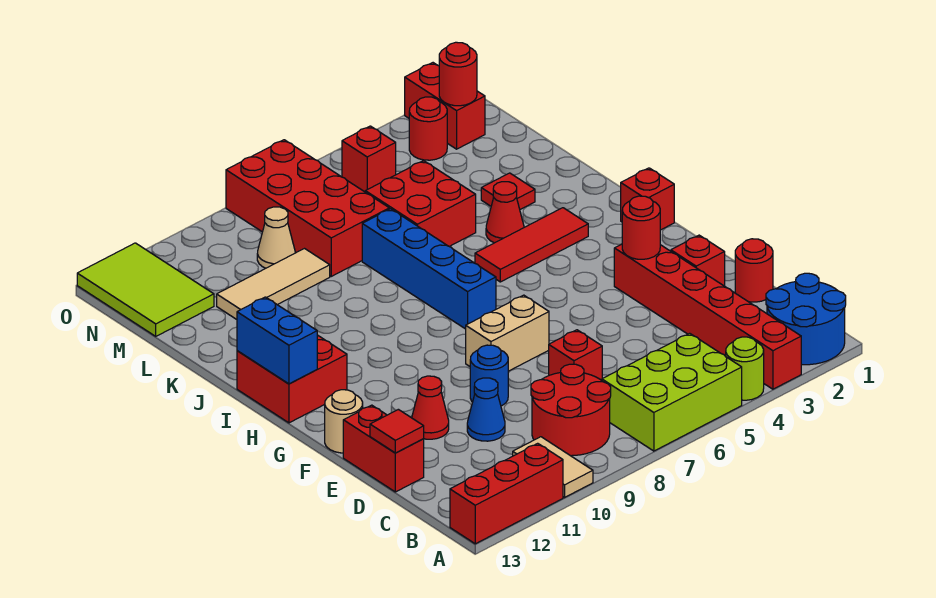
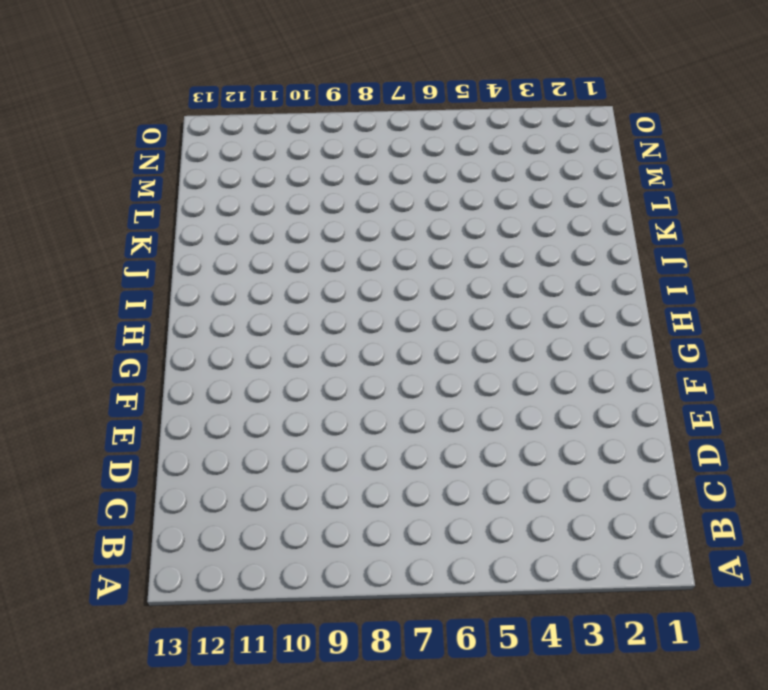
none -> blue 2x2 round brick [766,273,846,365]
none -> red 1x6 brick [614,244,801,389]
none -> lime 1x1 round brick [726,337,764,400]
none -> lime 2x3 brick [602,333,742,451]

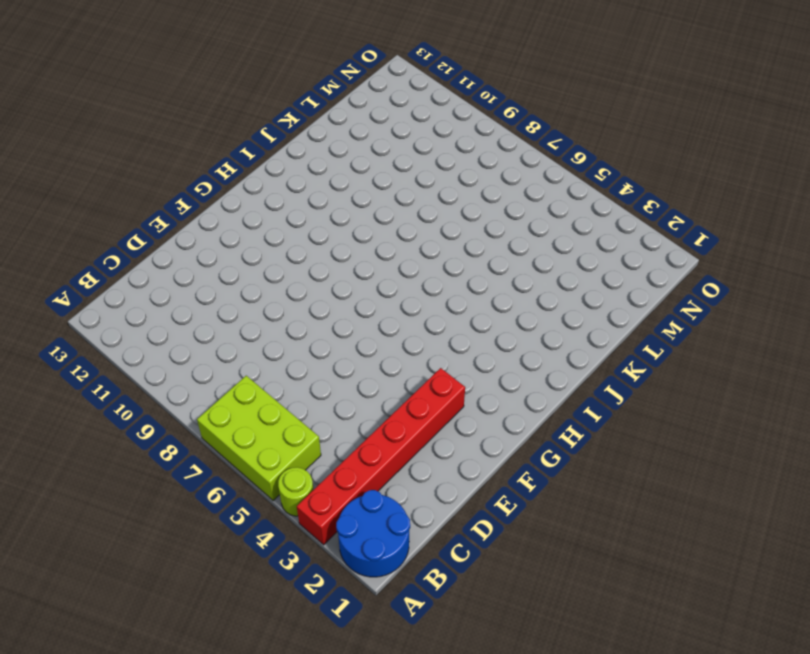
none -> tan 1x2 tile [513,437,593,497]
none -> red 1x3 brick [450,443,563,544]
none -> red 2x2 round brick [531,364,611,456]
none -> red 1x1 round brick [735,239,773,302]

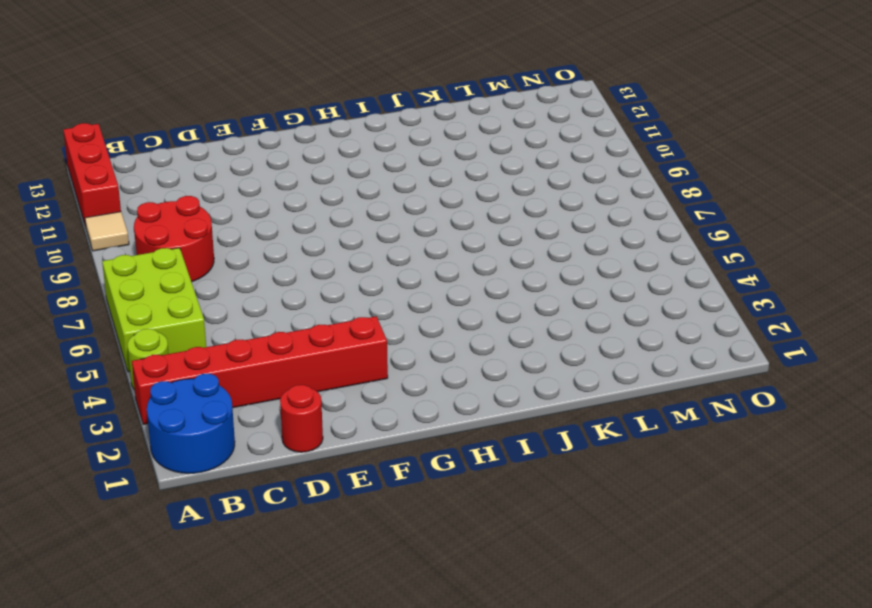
tan 1x1 tile [85,212,129,251] -> tan 1x2 tile [513,437,593,497]
none -> red 1x1 brick [549,330,602,381]
none -> blue 1x1 cone [467,378,505,441]
none -> red 1x2 brick [343,405,424,492]
none -> red 1x1 brick [671,235,725,286]

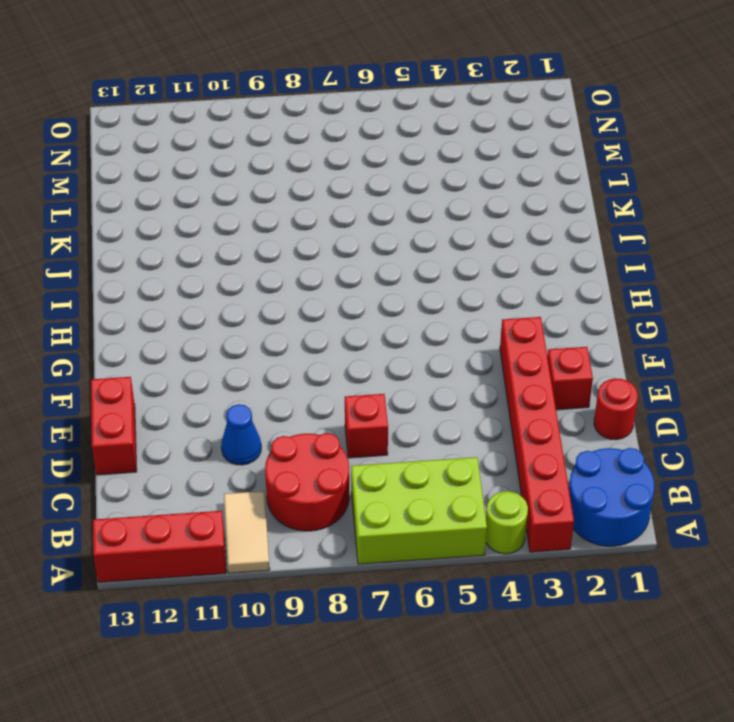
none -> blue 1x1 round brick [470,345,508,406]
none -> red 1x1 cone [412,376,449,439]
none -> tan 1x2 brick [466,295,549,371]
none -> tan 1x1 round brick [325,390,363,453]

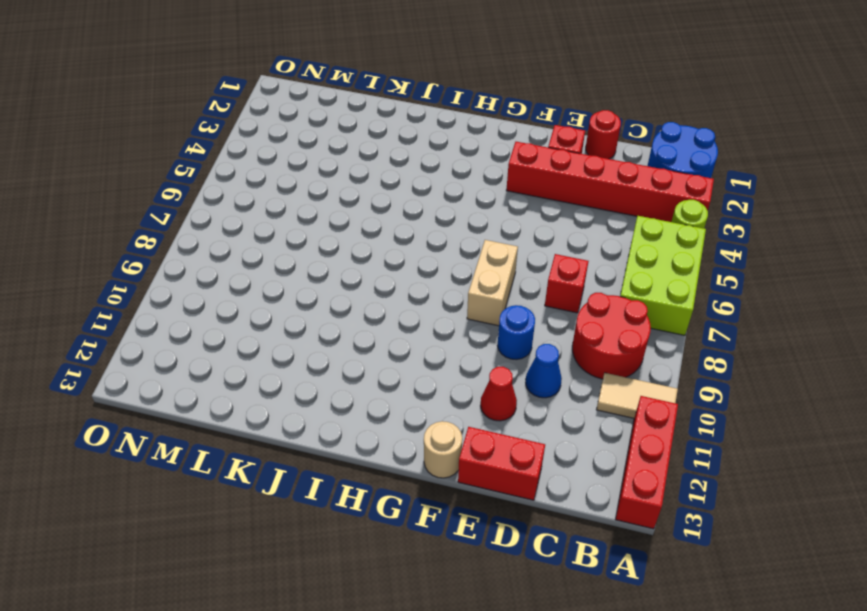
none -> red 1x1 brick [621,168,674,230]
none -> blue 1x4 brick [362,209,496,329]
none -> red 2x2 brick [237,335,347,423]
none -> red 1x3 tile [475,208,588,282]

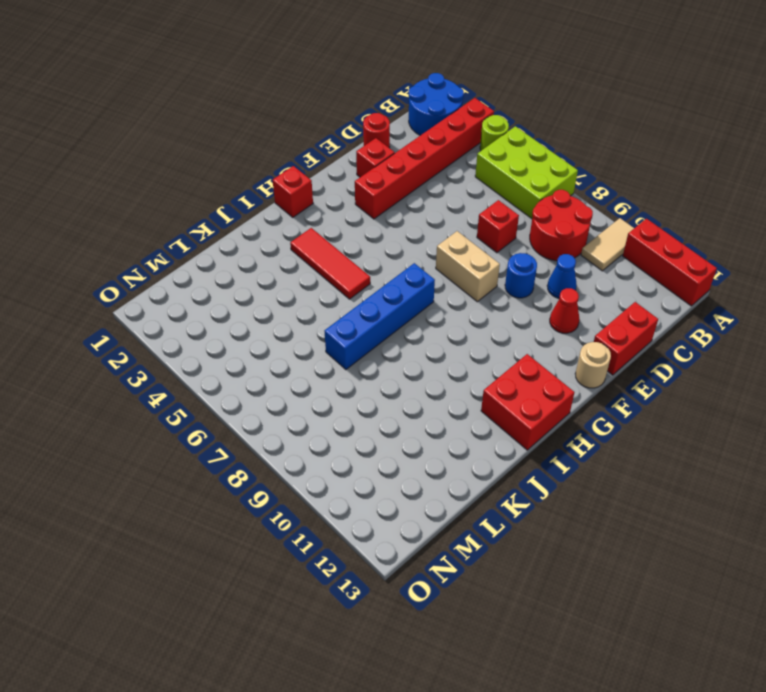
none -> red 1x1 cone [486,182,524,243]
none -> red 1x1 tile [481,173,535,210]
none -> red 2x2 brick [365,161,476,246]
none -> red 2x4 brick [226,140,389,276]

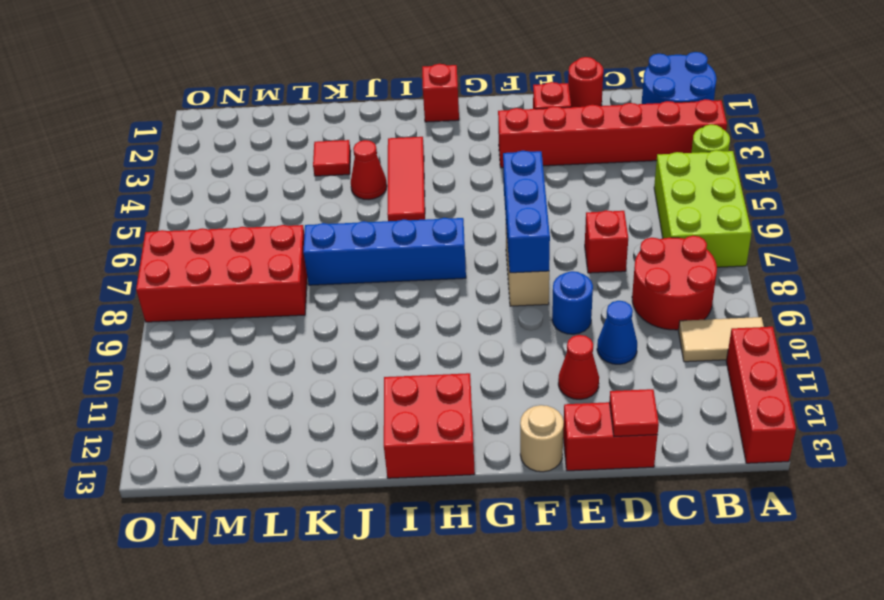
blue 1x3 brick [503,151,550,273] -> none
none -> red 2x2 brick [365,161,476,246]
none -> tan 1x3 tile [217,249,330,319]
none -> tan 1x1 cone [257,207,295,268]
none -> lime 2x3 tile [77,243,214,336]

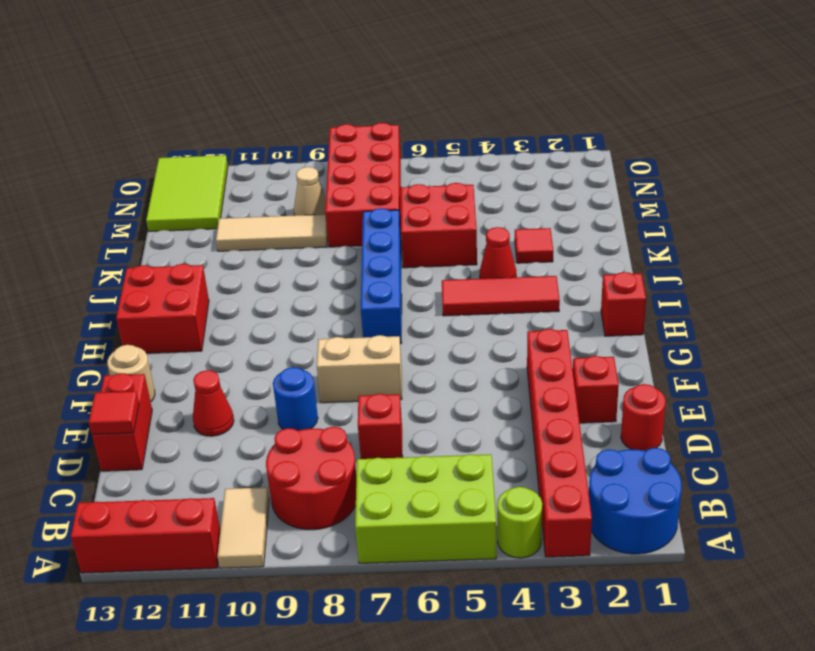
none -> blue 1x1 cone [467,378,505,441]
none -> red 1x2 brick [405,63,485,149]
none -> red 1x1 round brick [409,97,447,160]
none -> red 1x1 brick [342,126,396,192]

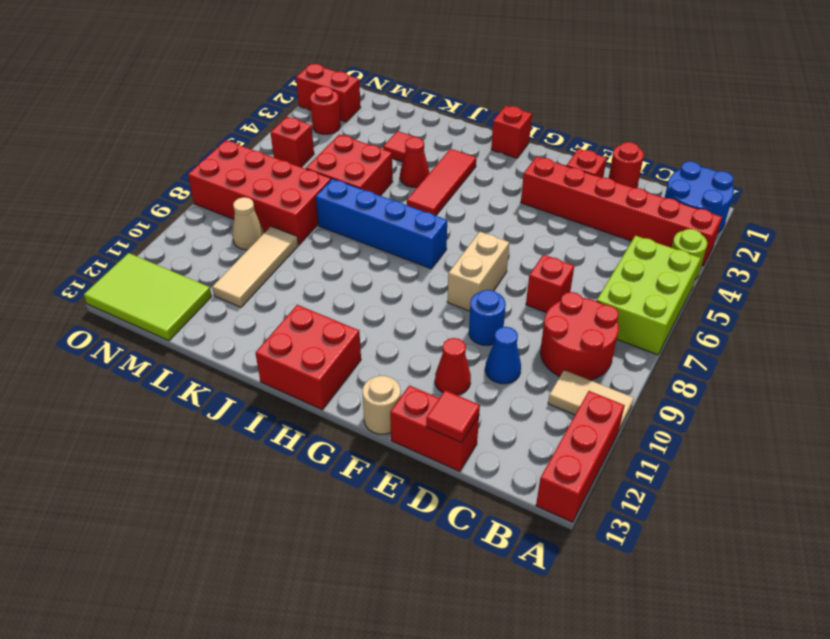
none -> red 1x1 round brick [622,196,660,259]
none -> blue 1x2 brick [237,297,317,384]
none -> red 1x1 round brick [439,42,477,106]

